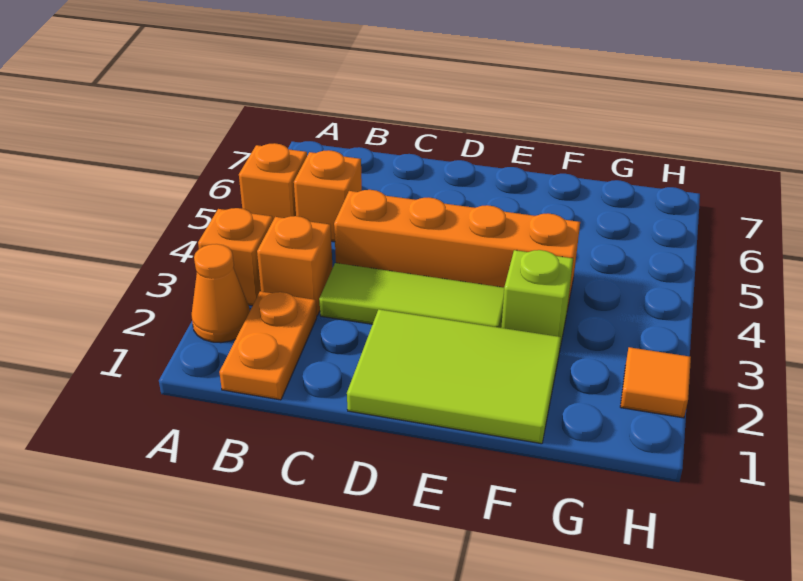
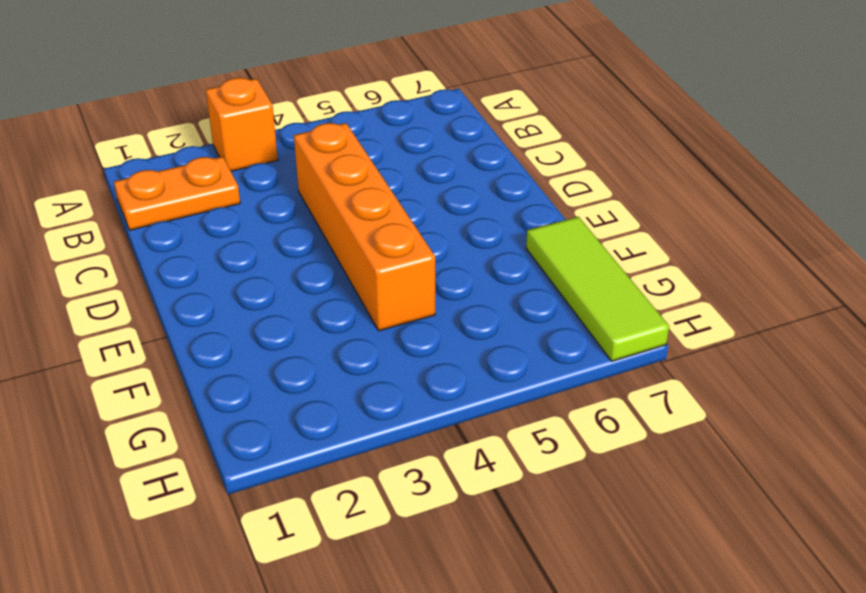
lime 1x3 tile [526,217,669,361] -> lime 1x3 tile moved to [319,263,504,328]
none -> orange 1x1 cone [191,244,250,343]
none -> orange 1x1 brick [239,143,307,220]

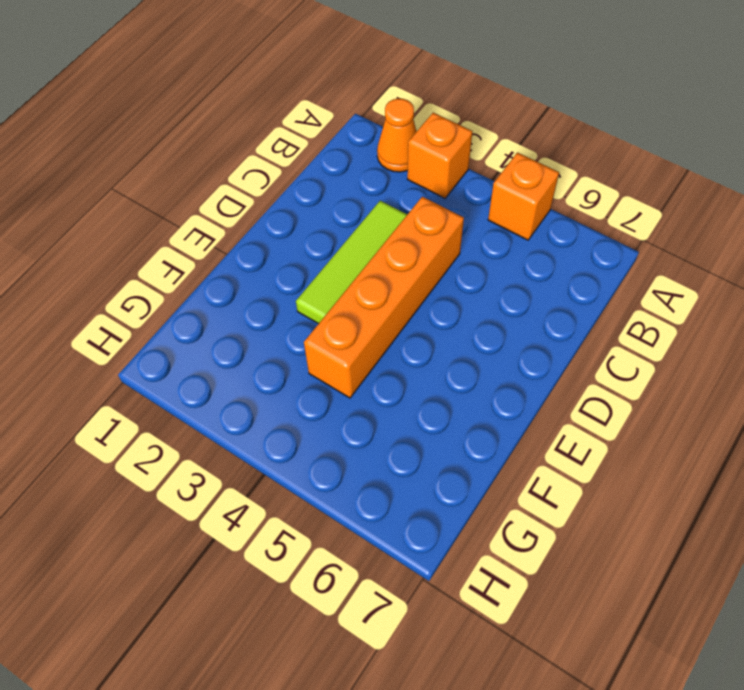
none -> orange 1x2 plate [219,291,317,400]
none -> orange 1x1 brick [257,216,333,316]

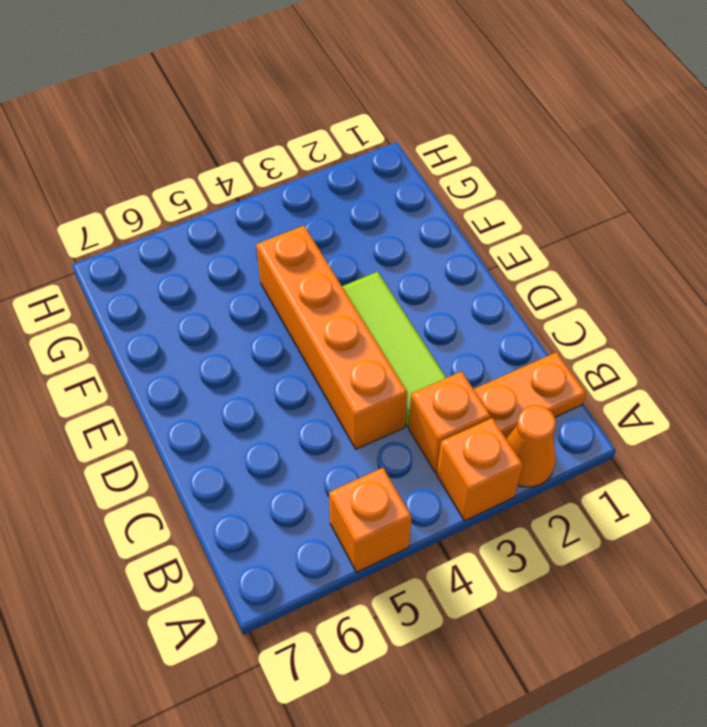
none -> orange 1x1 brick [294,150,362,242]
none -> lime 2x3 tile [347,309,561,444]

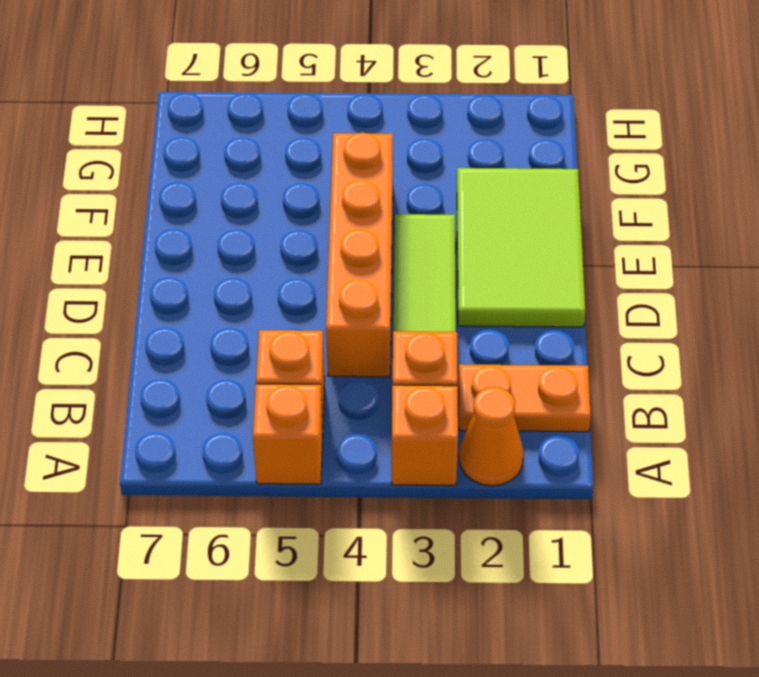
none -> lime 1x1 brick [501,250,573,347]
none -> orange 1x1 tile [620,347,691,418]

